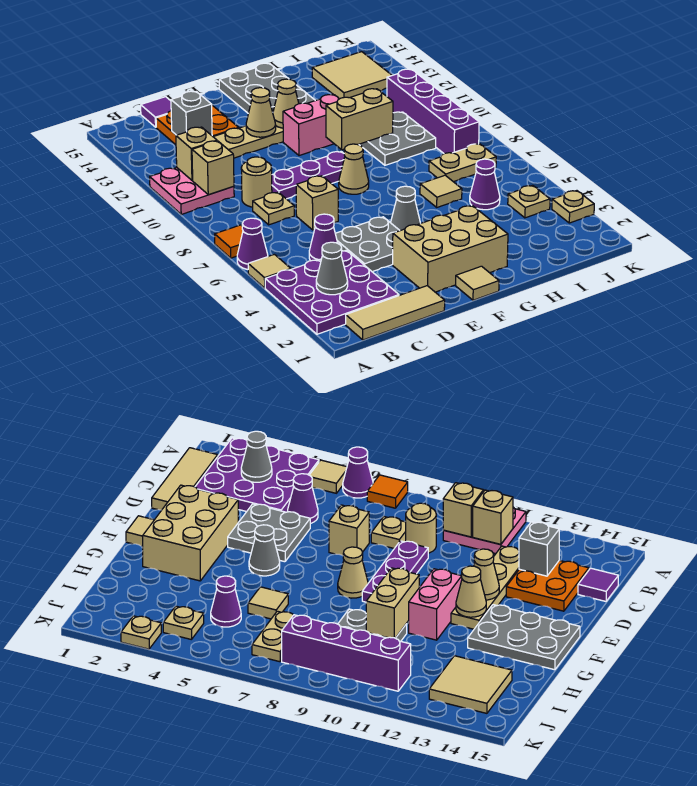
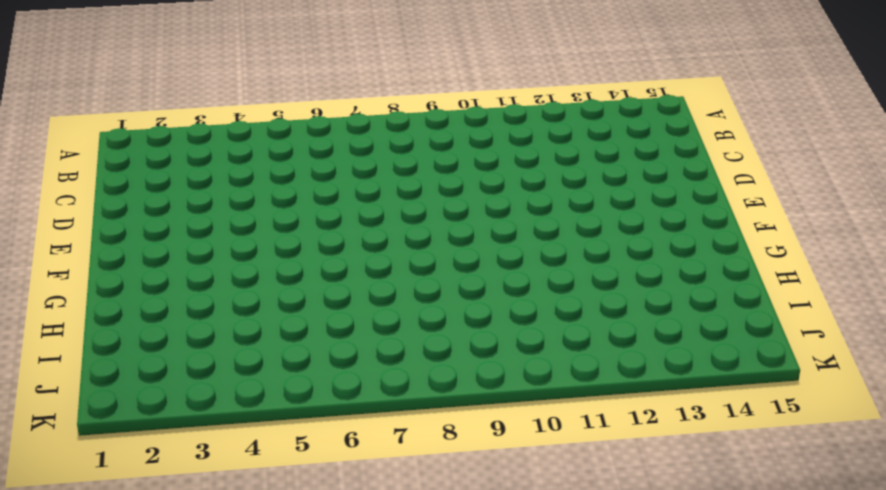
none -> purple 3x3 plate [265,250,399,334]
none -> tan 1x1 tile [248,254,291,288]
none -> purple 1x1 cone [237,218,268,270]
none -> orange 1x1 tile [215,225,243,258]

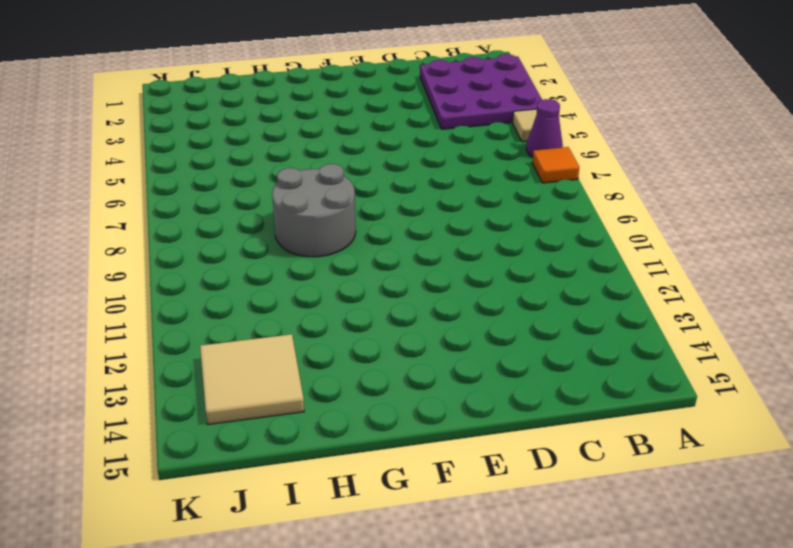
grey 2x2 round brick [272,164,356,257] -> grey 2x2 plate [359,112,436,165]
none -> pink 2x2 plate [150,168,234,214]
none -> tan 1x3 tile [346,286,445,340]
none -> purple 1x1 cone [309,214,338,261]
none -> tan 1x1 plate [253,192,294,225]

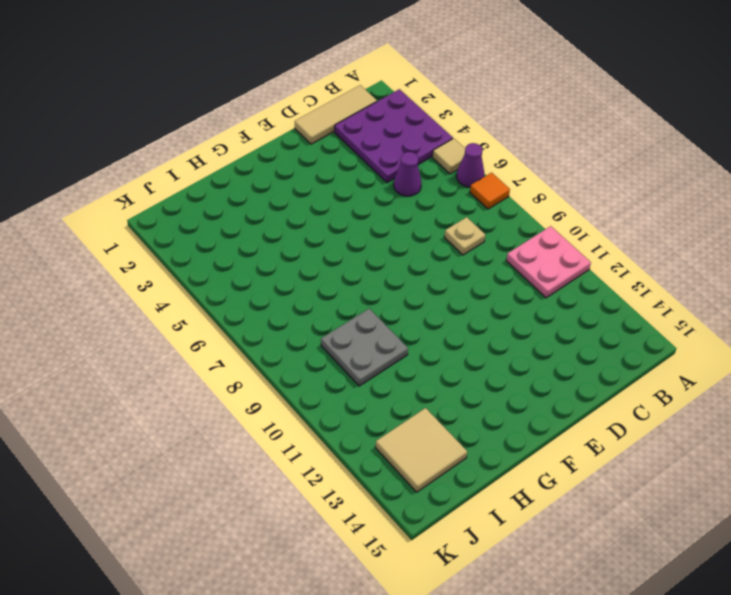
none -> tan 1x1 round brick [241,157,272,207]
none -> tan 1x4 plate [214,126,283,158]
none -> orange 2x2 plate [156,105,238,145]
none -> purple 1x1 tile [141,97,171,127]

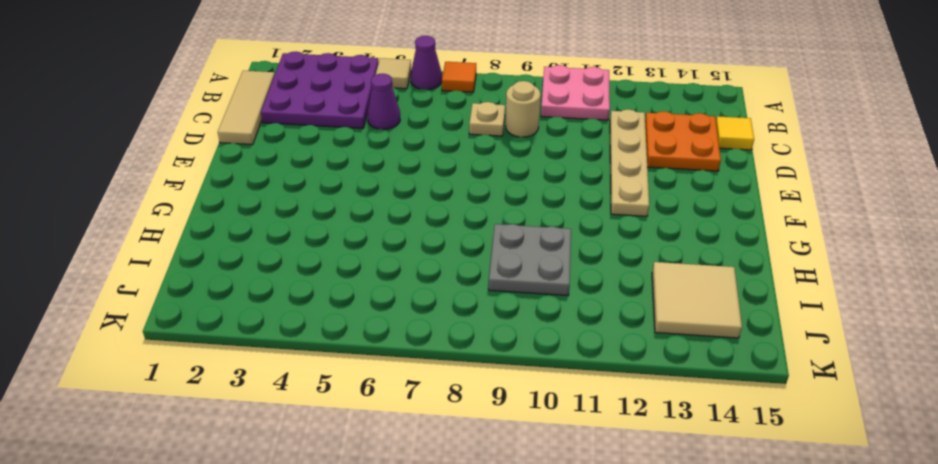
yellow 1x1 tile [716,116,754,150] -> purple 1x1 tile [141,97,171,127]
none -> grey 2x2 plate [335,217,400,272]
none -> tan 1x1 brick [296,176,338,230]
none -> purple 1x3 plate [272,152,345,199]
none -> tan 2x3 brick [393,206,508,292]

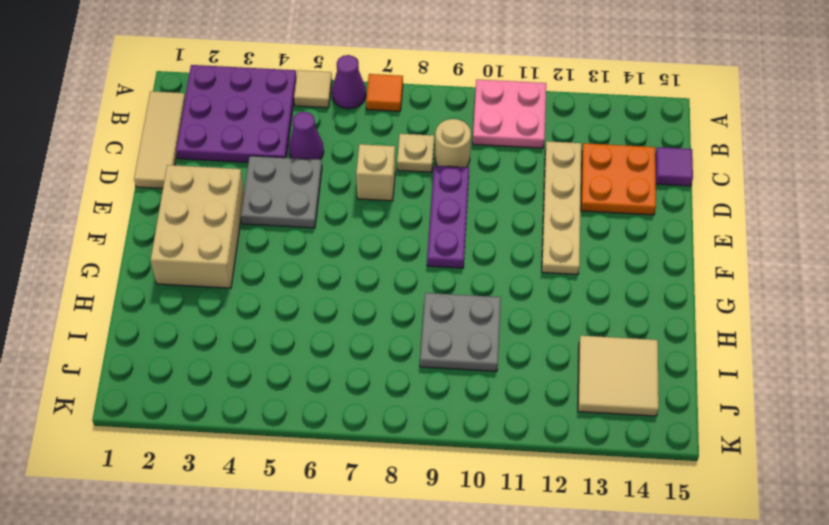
none -> tan 1x1 tile [456,266,499,300]
none -> grey 1x1 cone [391,186,420,231]
none -> tan 1x1 cone [339,144,369,194]
none -> pink 1x2 brick [283,95,339,156]

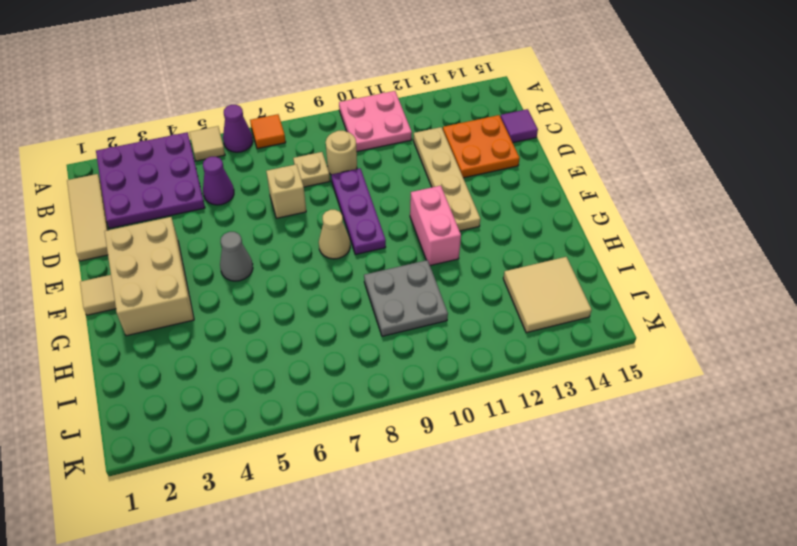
none -> grey 2x2 plate [335,217,400,272]
none -> grey 2x3 plate [219,63,315,113]
none -> tan 1x1 tile [420,175,462,207]
none -> purple 1x1 cone [470,159,500,210]

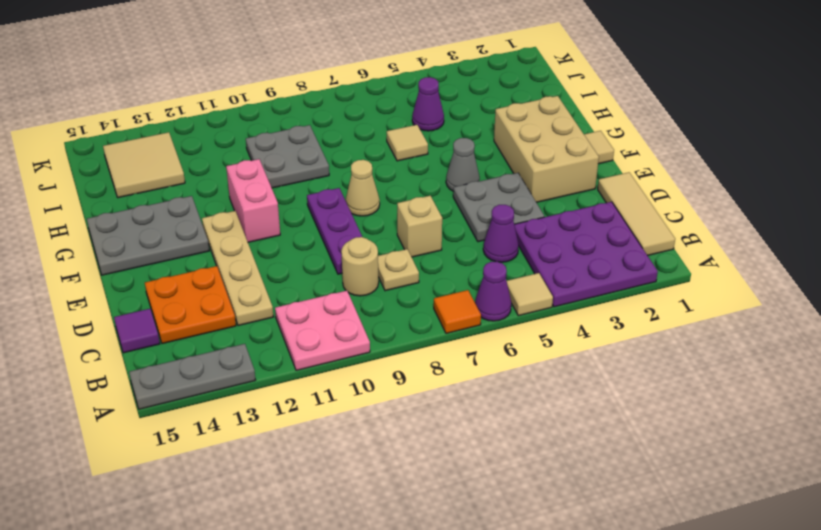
grey 1x3 plate [129,344,255,409] -> none
none -> tan 1x2 plate [429,144,496,182]
none -> tan 1x1 plate [508,185,550,218]
none -> purple 1x4 brick [387,69,479,154]
none -> tan 1x1 plate [552,191,594,223]

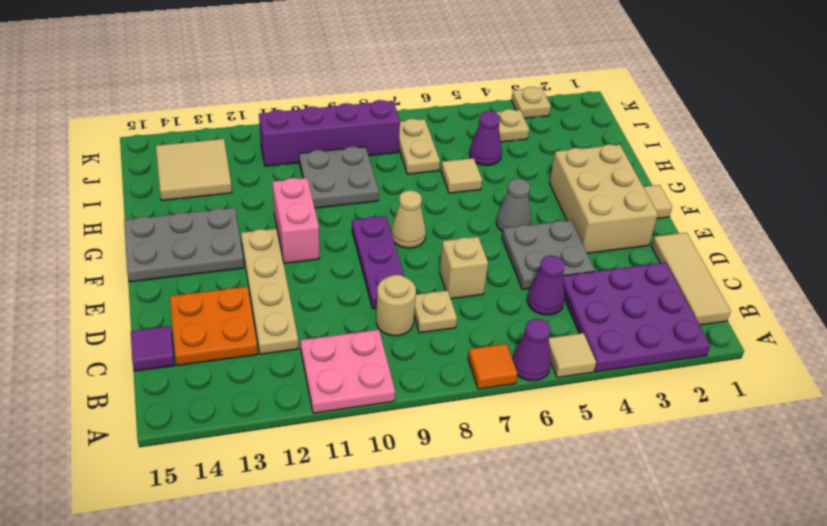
none -> grey 1x1 cone [316,242,348,295]
none -> tan 1x1 brick [192,141,234,195]
none -> tan 1x1 brick [176,127,217,180]
none -> grey 1x1 brick [171,91,212,135]

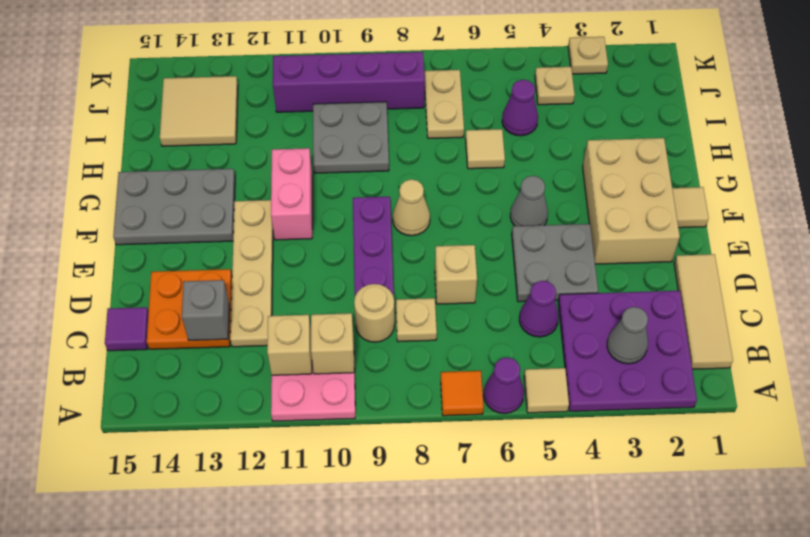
none -> tan 1x1 cone [246,88,276,137]
none -> tan 1x1 cone [273,79,299,128]
none -> tan 1x2 brick [326,89,393,150]

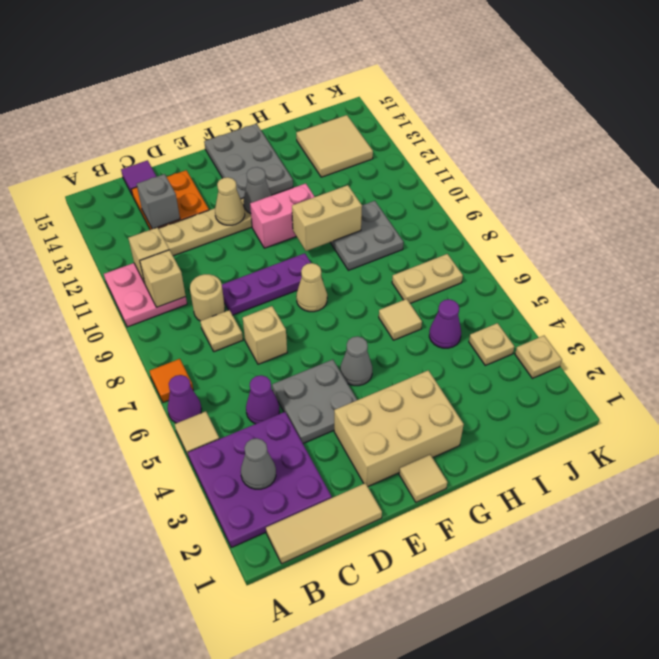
grey 1x1 cone [243,167,272,214] -> tan 1x1 cone [273,79,299,128]
none -> purple 1x4 brick [387,69,479,154]

